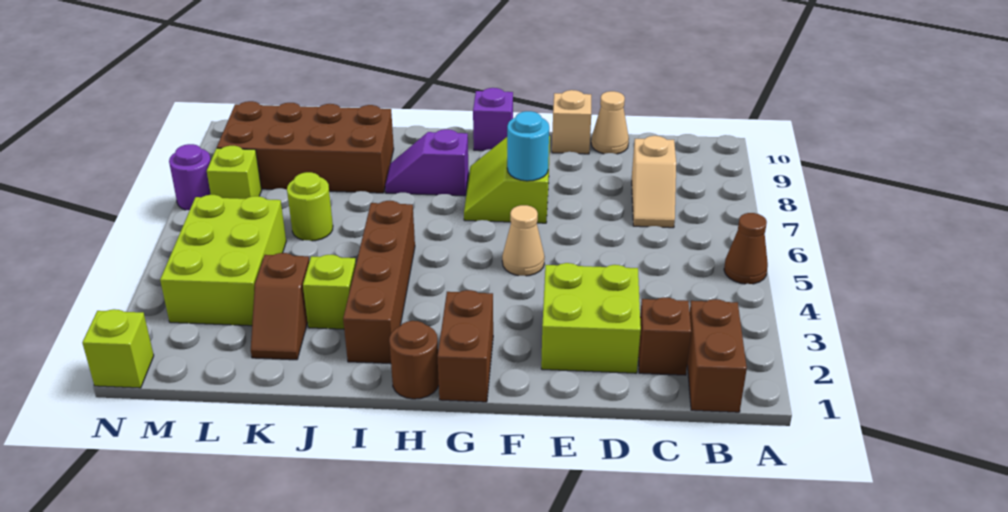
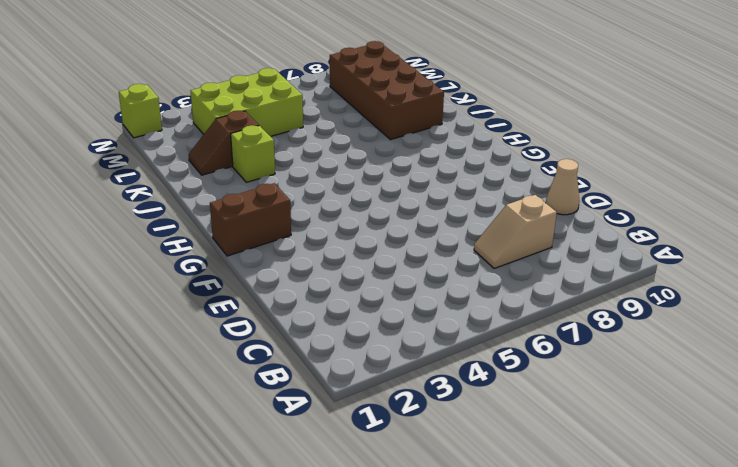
none -> brown 1x1 cone [724,213,768,284]
none -> brown 1x2 brick [687,299,747,412]
none -> brown 1x1 brick [638,297,691,375]

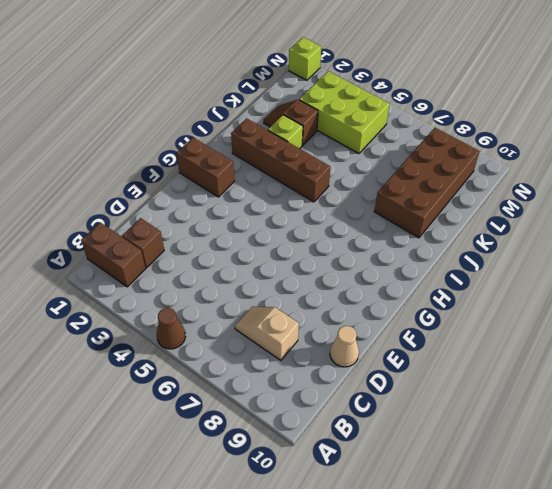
none -> lime 2x2 brick [541,263,641,373]
none -> tan 1x1 brick [552,90,591,154]
none -> tan 1x1 cone [502,205,545,276]

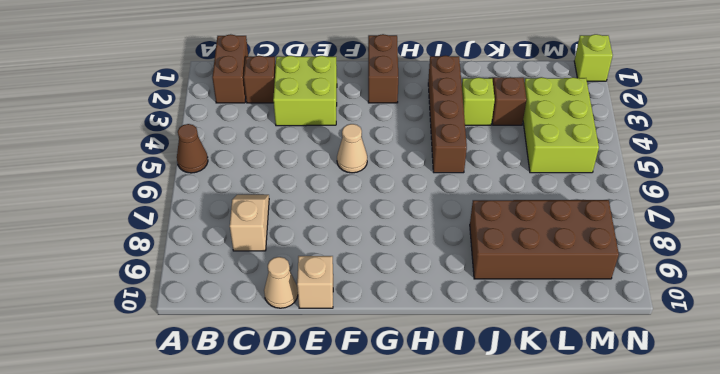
none -> lime 2x2 slope [464,136,550,223]
none -> purple 1x1 brick [473,88,513,151]
none -> brown 1x1 round brick [389,321,439,399]

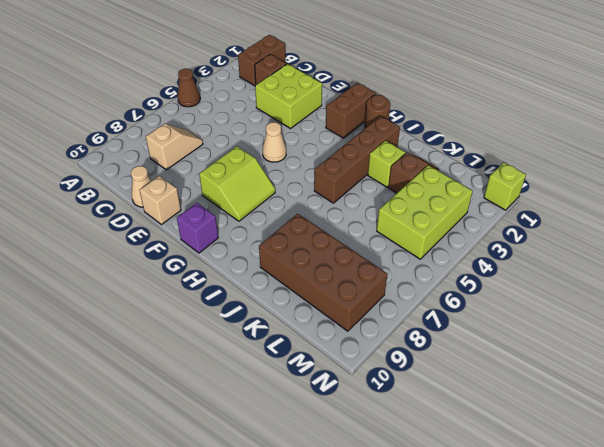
none -> purple 1x2 slope [385,129,469,196]
none -> lime 1x1 round brick [287,172,333,241]
none -> lime 1x1 brick [207,146,261,199]

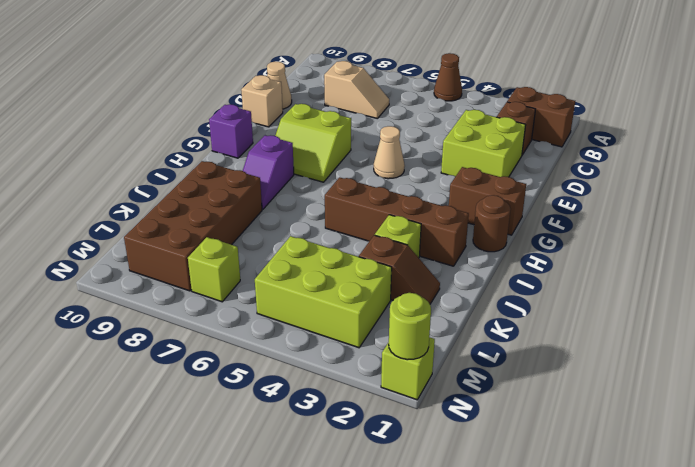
lime 1x1 round brick [389,293,431,360] -> lime 1x1 round brick moved to [287,172,333,241]
none -> purple 1x1 round brick [169,144,211,210]
none -> cyan 1x1 round brick [507,111,549,181]

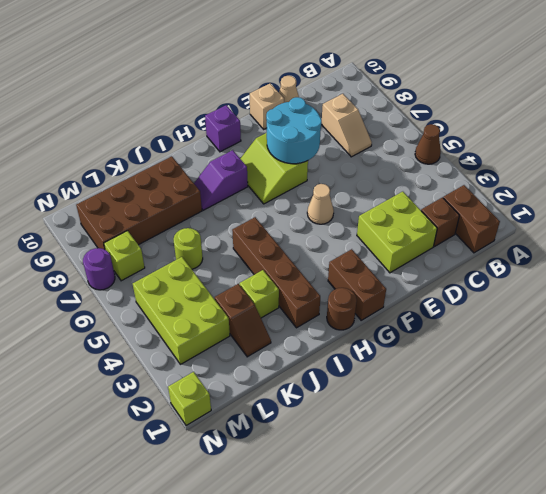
cyan 2x2 round brick [266,97,322,164] -> cyan 1x1 round brick [507,111,549,181]

